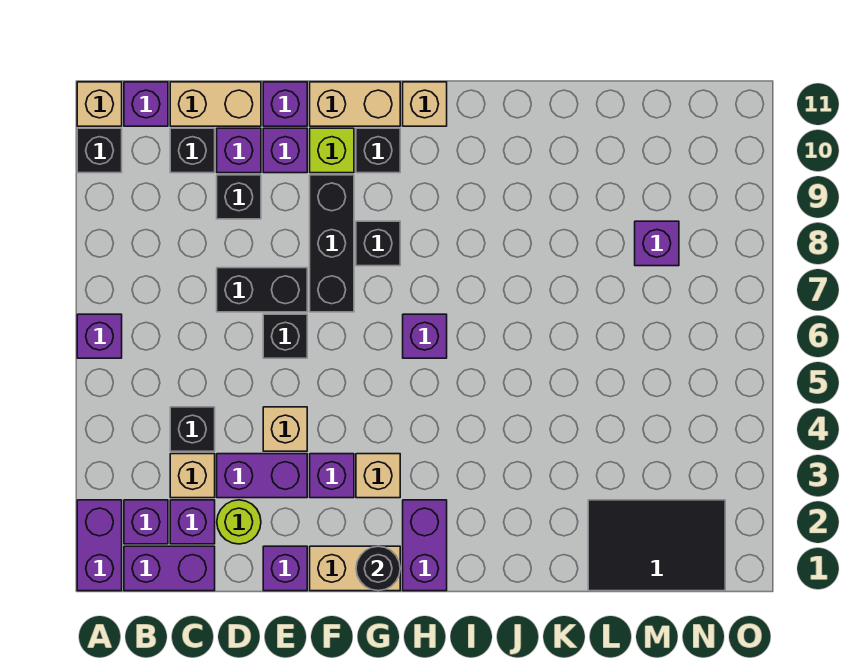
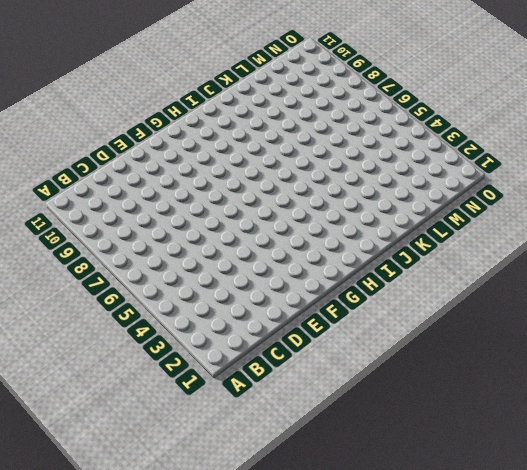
none -> purple 1x2 brick [77,500,122,591]
none -> purple 1x1 brick [77,314,122,358]
none -> black 1x1 brick [77,128,122,173]
none -> tan 1x1 brick [77,82,122,126]

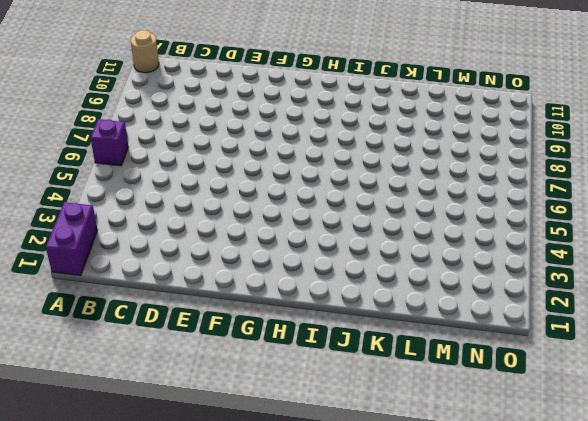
tan 1x1 round brick [131,30,159,73] -> tan 1x1 brick [77,82,122,126]
none -> black 1x1 brick [77,128,122,173]
none -> purple 1x2 brick [124,546,215,591]
none -> purple 1x1 brick [124,500,168,544]
none -> purple 1x1 brick [124,82,168,126]

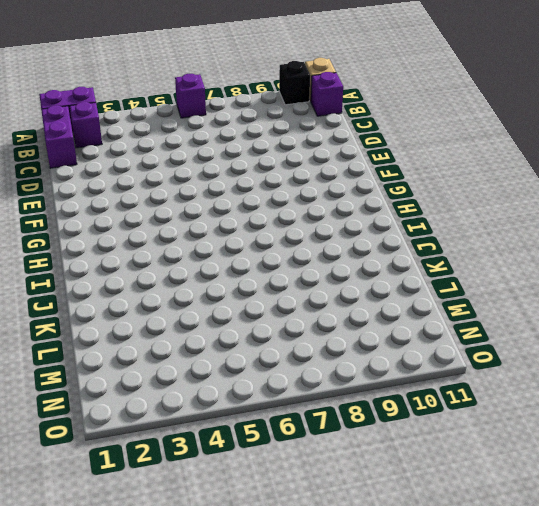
none -> purple 1x1 brick [170,500,215,544]
none -> tan 1x1 brick [170,454,215,498]
none -> black 1x1 brick [170,407,215,451]
none -> black 1x1 brick [170,128,215,173]

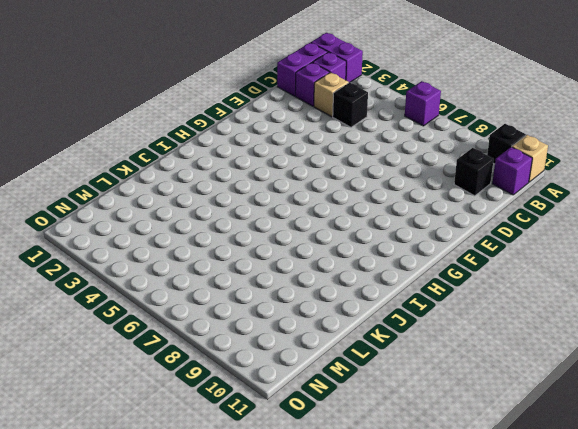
none -> tan 1x2 brick [170,82,261,126]
none -> lime 1x1 round brick [217,500,261,544]
none -> purple 1x2 brick [217,454,307,498]
none -> black 1x2 brick [217,268,307,312]

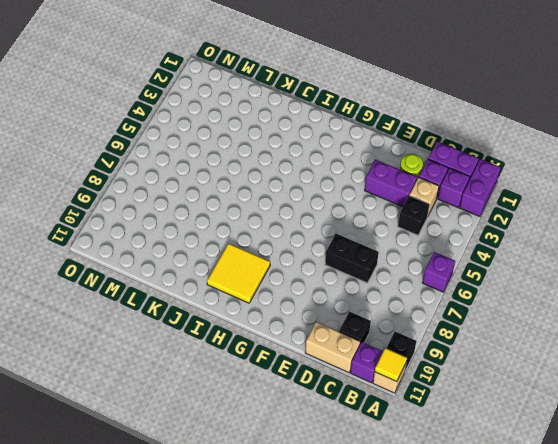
yellow 1x1 tile [375,348,407,381] -> none
yellow 2x2 tile [207,243,270,303] -> none
none -> black 1x1 brick [217,175,261,219]
none -> purple 1x1 brick [217,128,261,173]
none -> purple 1x1 brick [263,546,307,591]
none -> tan 1x1 brick [263,407,307,451]

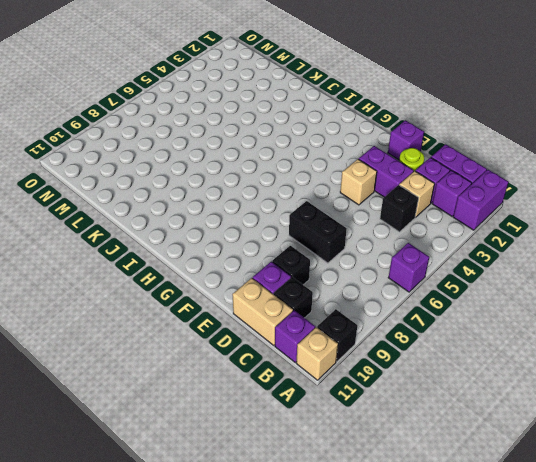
none -> black 1x1 brick [263,314,307,358]
none -> purple 1x1 brick [263,128,307,173]
none -> purple 1x1 brick [263,82,307,126]
none -> tan 1x2 brick [310,546,400,591]

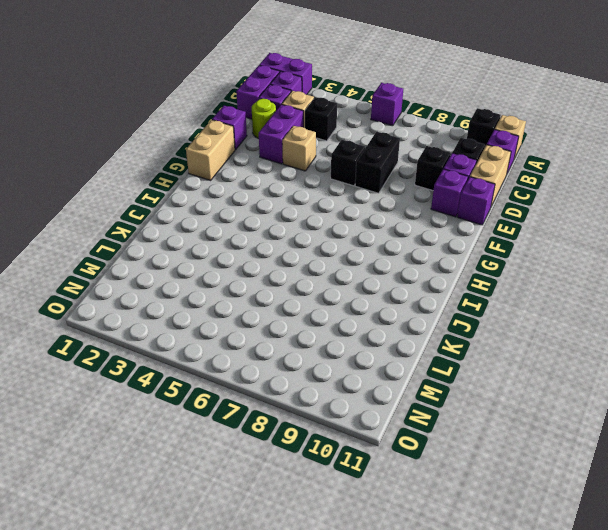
none -> purple 1x1 brick [310,454,354,498]
none -> black 1x3 brick [310,175,354,312]
none -> lime 1x1 brick [310,128,354,173]
none -> tan 1x2 brick [310,82,400,126]

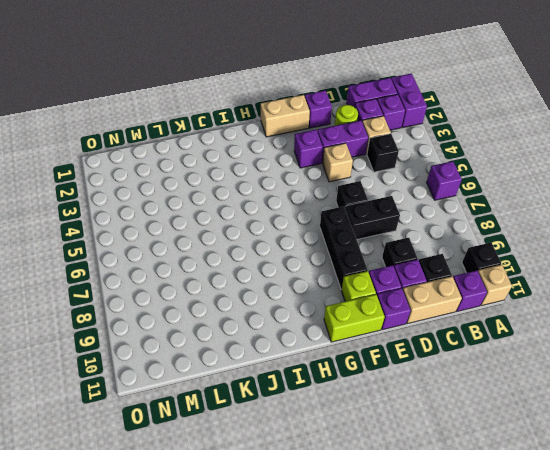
lime 1x2 brick [324,294,385,342] -> tan 1x2 brick [310,82,400,126]
none -> tan 1x1 brick [356,454,400,498]
none -> black 1x1 brick [356,221,400,266]
none -> black 1x1 brick [356,128,400,173]
none -> purple 1x2 brick [403,500,447,591]

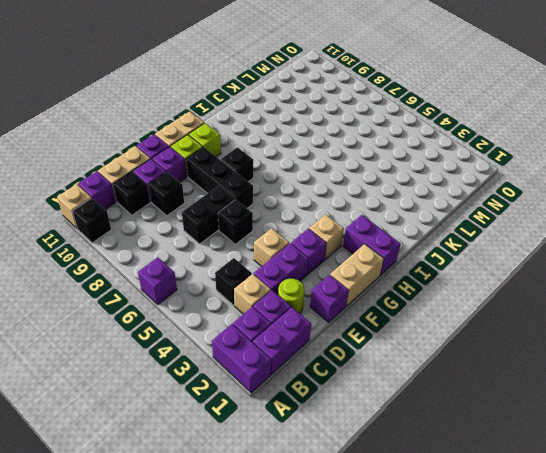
lime 1x1 brick [189,123,221,157] -> black 1x1 brick [356,128,400,173]
none -> purple 1x1 brick [403,314,447,358]
none -> tan 1x1 brick [403,82,447,126]
none -> black 2x3 tile [588,500,725,591]
none -> purple 1x1 brick [635,221,679,266]

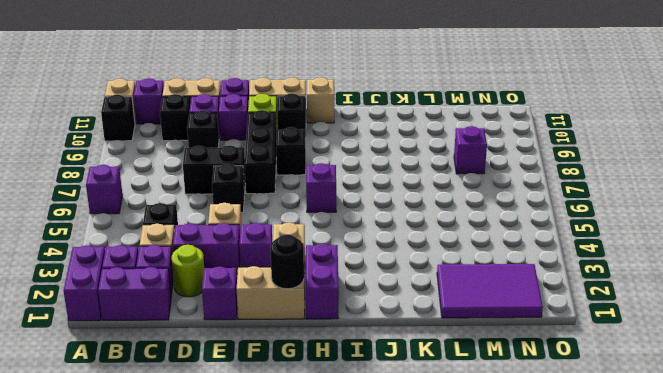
purple 2x3 tile [437,264,543,318] -> black 2x3 tile [588,500,725,591]

